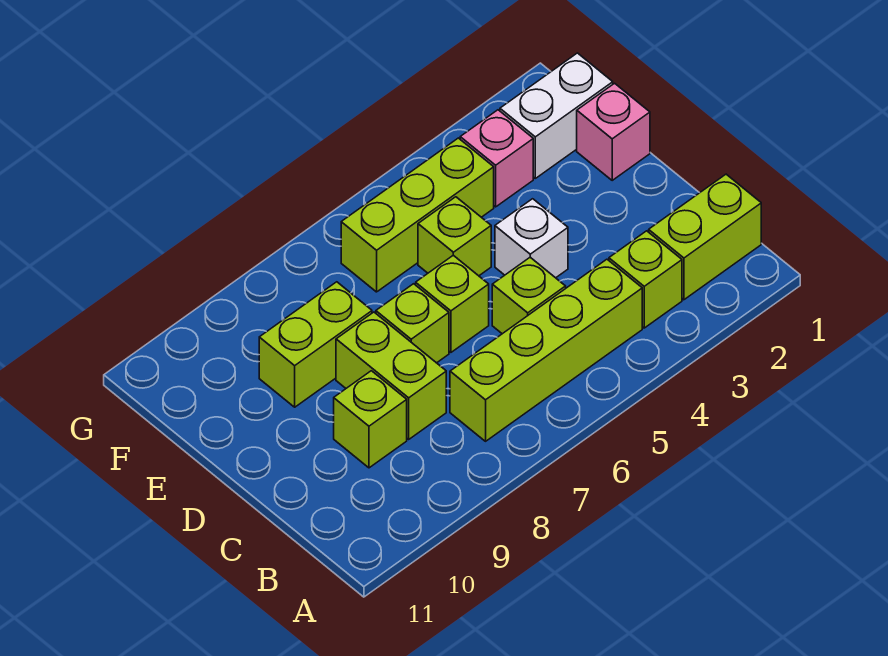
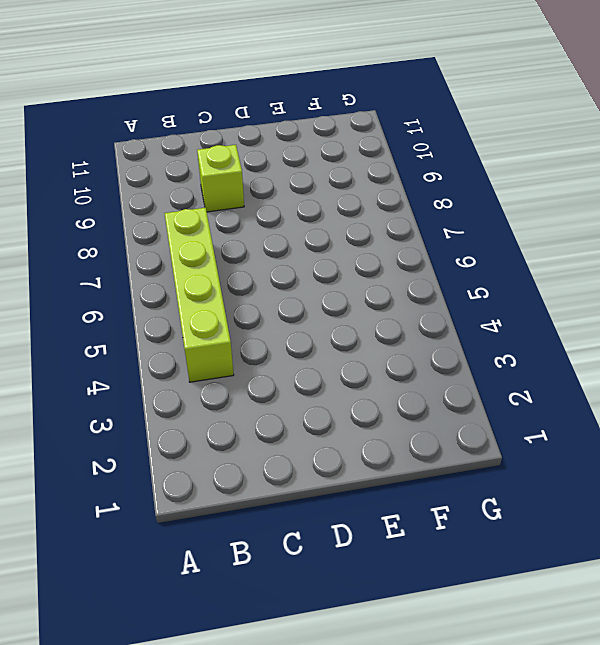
none -> lime 1x2 brick [649,174,761,300]
none -> lime 1x1 brick [609,231,682,328]
none -> lime 1x1 brick [492,257,566,334]

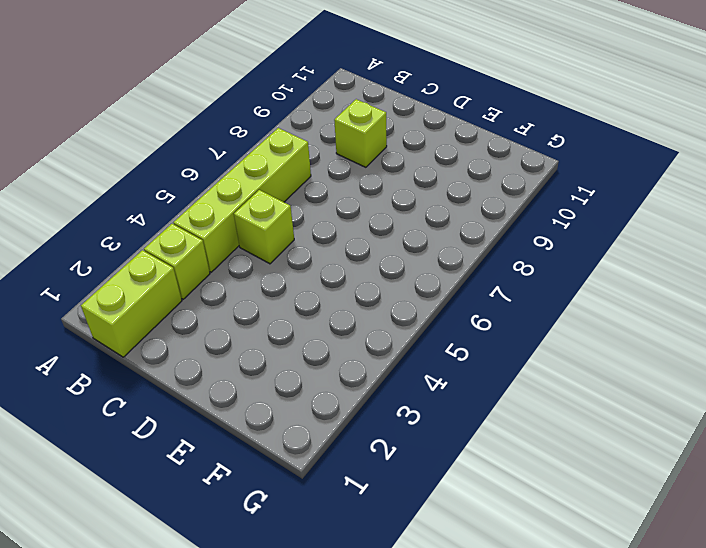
none -> lime 1x2 brick [336,312,446,439]
none -> white 1x1 brick [495,199,568,278]
none -> lime 1x1 brick [416,255,489,352]

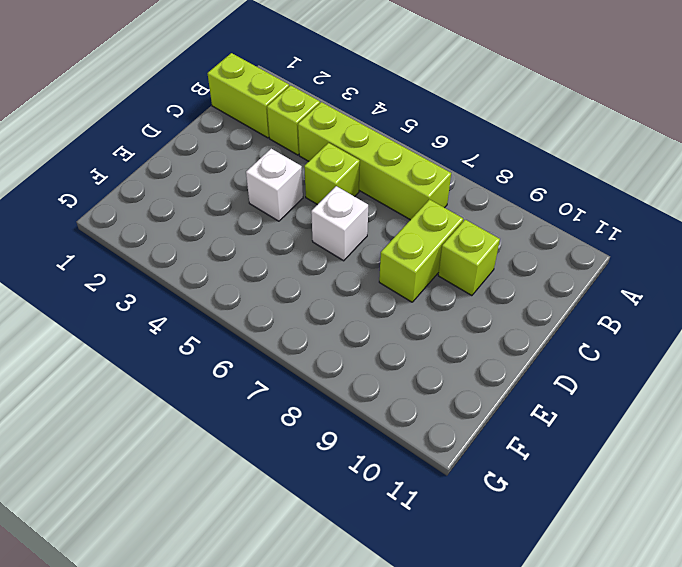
white 1x1 brick [311,186,368,261] -> lime 1x1 brick [416,255,489,352]
none -> lime 1x1 brick [376,284,449,363]
none -> pink 1x1 brick [577,83,650,180]
none -> lime 1x1 brick [418,197,491,276]

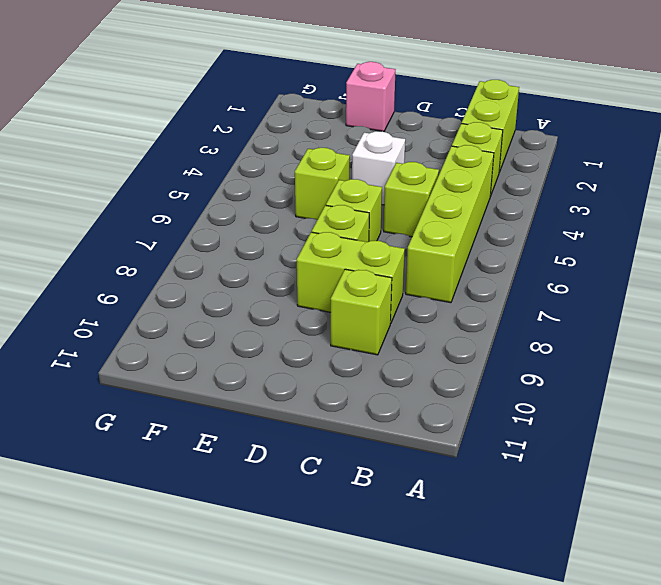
none -> lime 1x2 brick [259,282,372,407]
none -> white 1x2 brick [500,53,613,178]
none -> pink 1x1 brick [460,110,533,207]

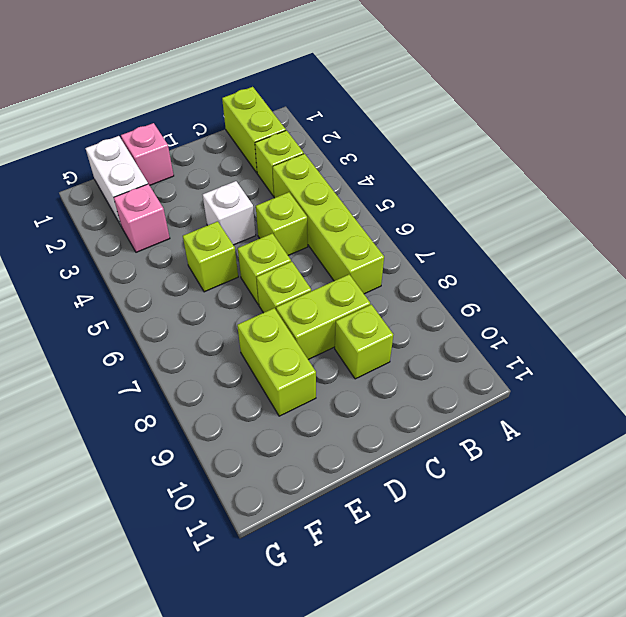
none -> lime 1x3 brick [341,138,494,292]

